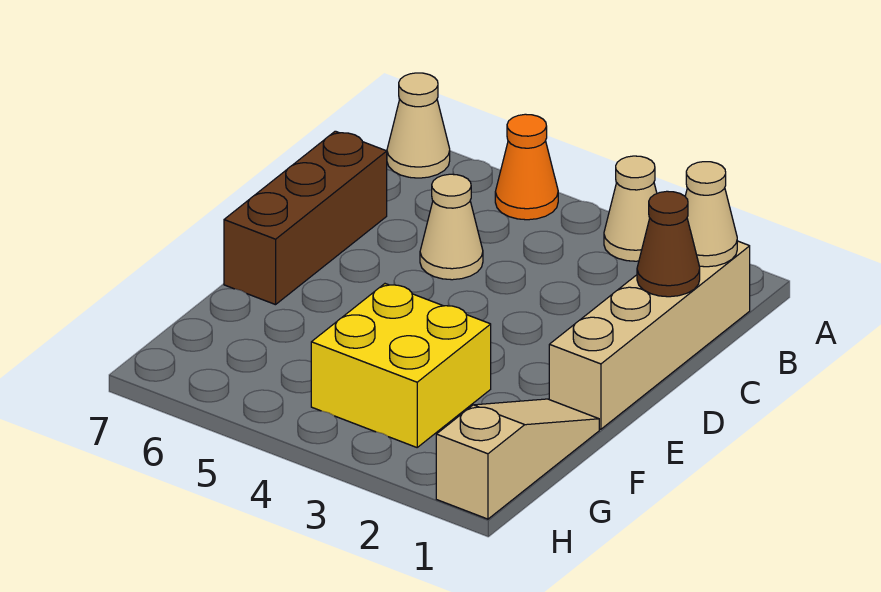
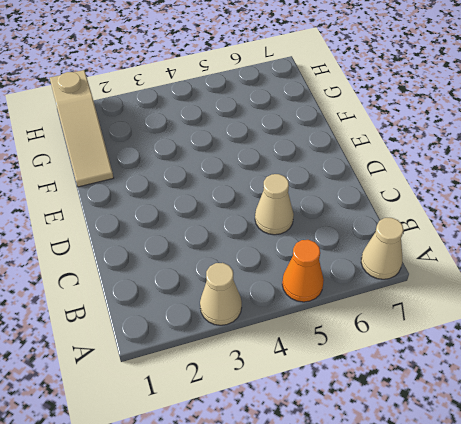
none -> tan 1x4 brick [549,241,750,429]
none -> brown 1x3 brick [224,131,387,305]

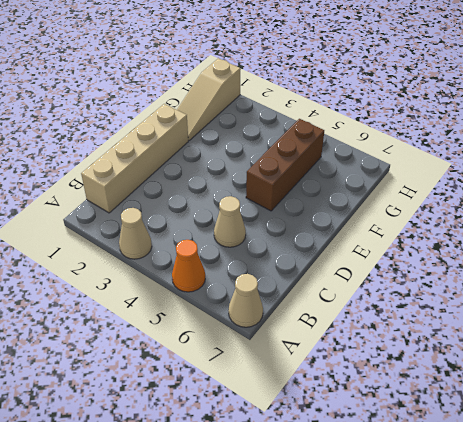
brown 1x3 brick [246,119,324,211] -> brown 1x3 brick moved to [224,131,387,305]
none -> yellow 2x2 brick [311,284,491,447]
none -> tan 1x1 cone [685,162,737,267]

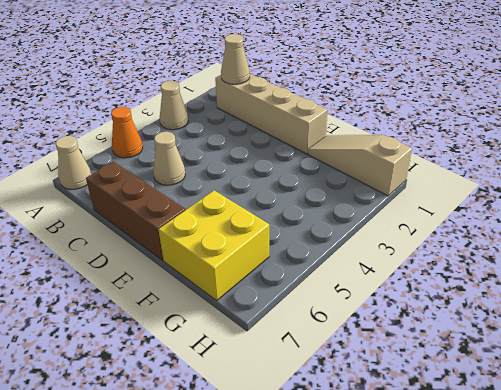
yellow 2x2 brick [158,191,269,300] -> yellow 2x2 brick moved to [311,284,491,447]
none -> brown 1x1 cone [637,191,700,297]

